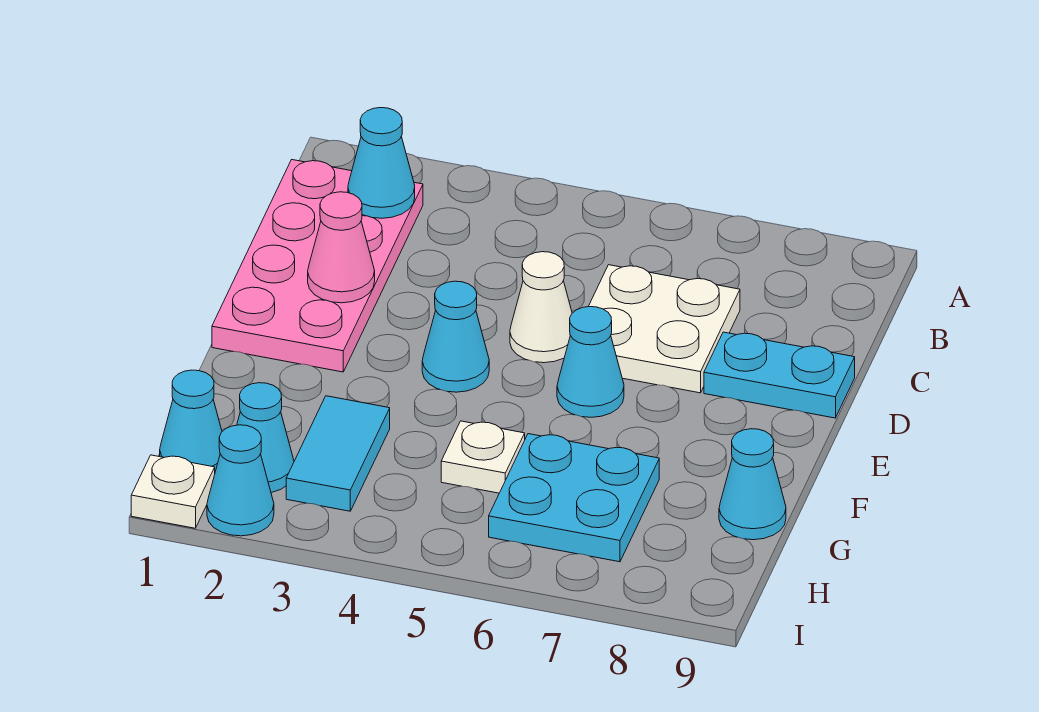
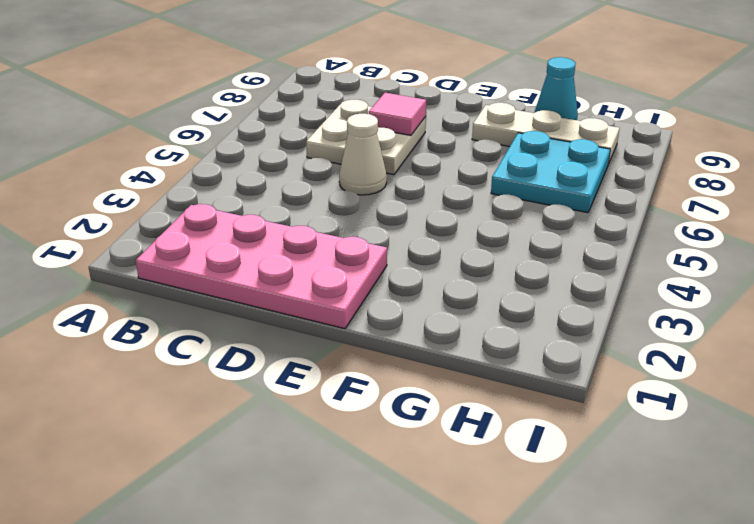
pink 1x1 tile [369,93,426,135] -> none
white 1x3 plate [472,103,619,164] -> none
none -> cyan 1x2 plate [704,332,855,418]
none -> cyan 1x1 cone [422,281,489,392]
none -> cyan 1x1 cone [557,307,624,417]

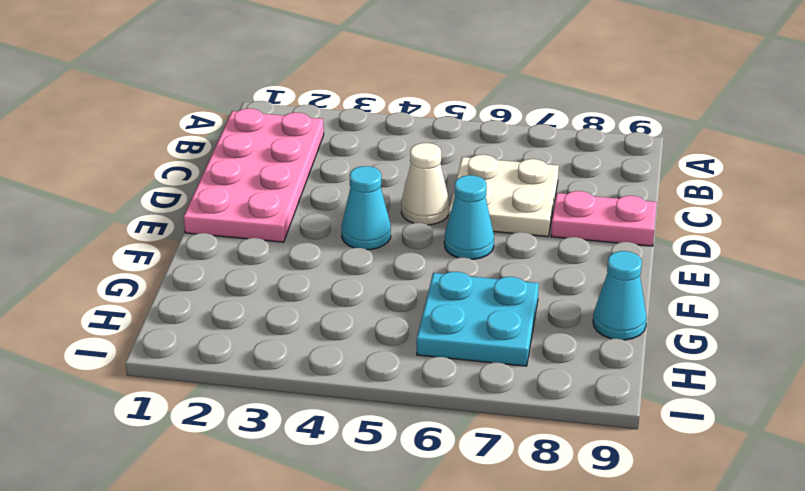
pink 1x2 plate [551,191,657,246] -> cyan 1x2 plate [704,332,855,418]
none -> cyan 1x2 tile [286,396,390,511]
none -> white 1x1 plate [441,421,525,493]
none -> cyan 1x1 cone [160,370,222,471]

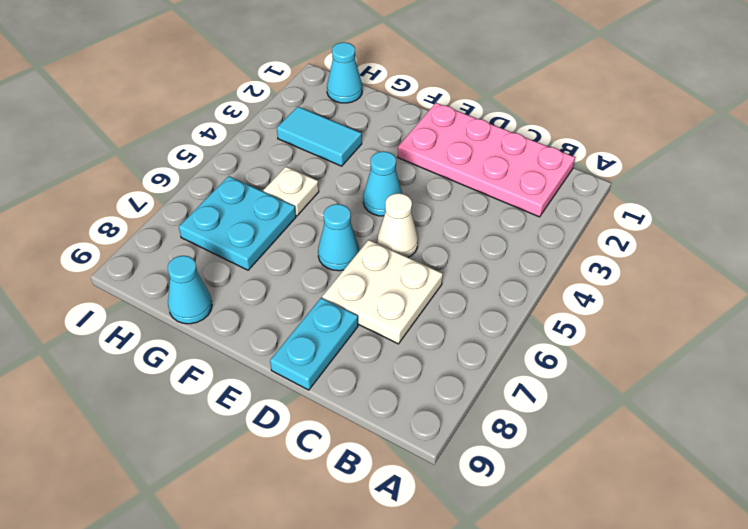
none -> cyan 1x1 cone [237,383,294,493]
none -> white 1x1 plate [131,455,215,528]
none -> cyan 1x1 cone [207,425,274,536]

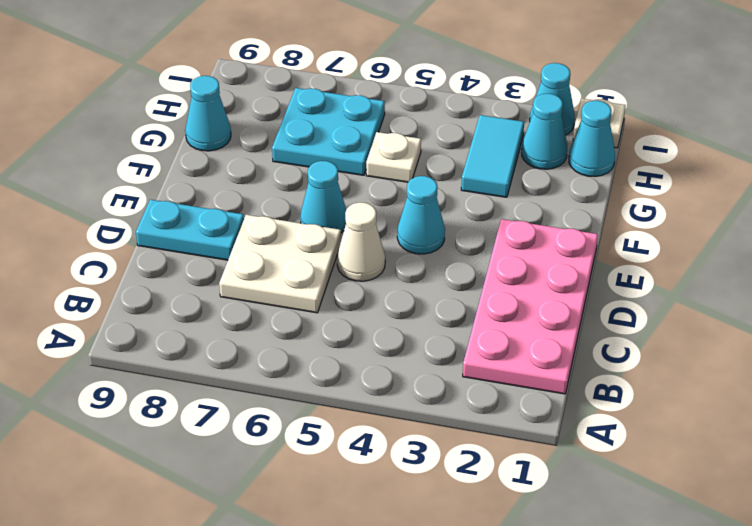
none -> cyan 1x1 cone [348,108,415,218]
none -> pink 1x1 cone [308,192,375,303]

